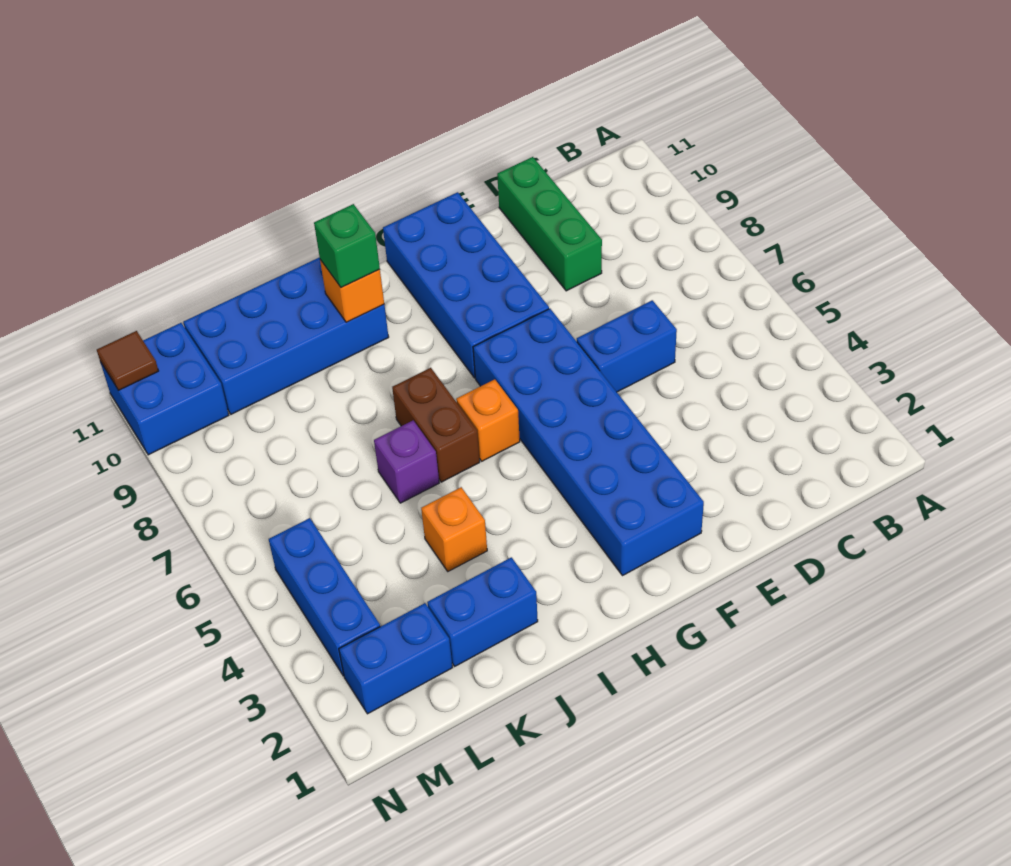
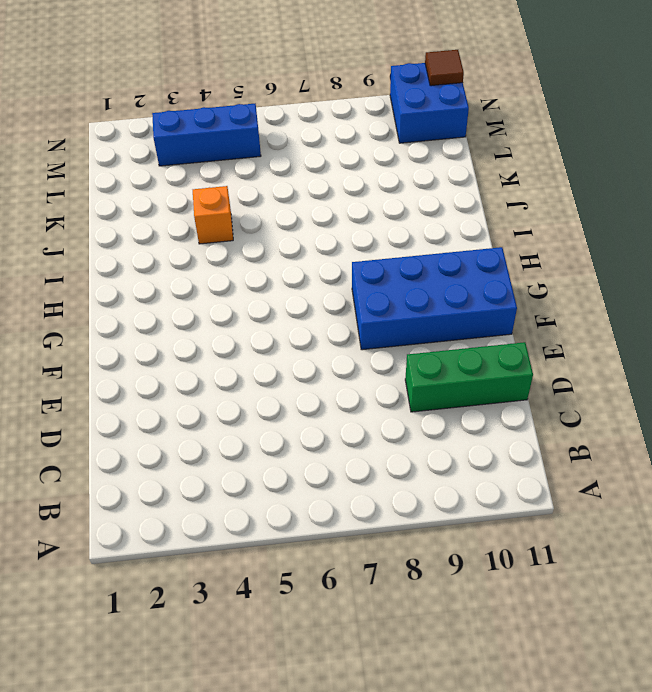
none -> blue 1x2 brick [577,300,677,392]
none -> blue 2x6 brick [473,309,704,576]
none -> orange 1x1 brick [456,379,520,461]

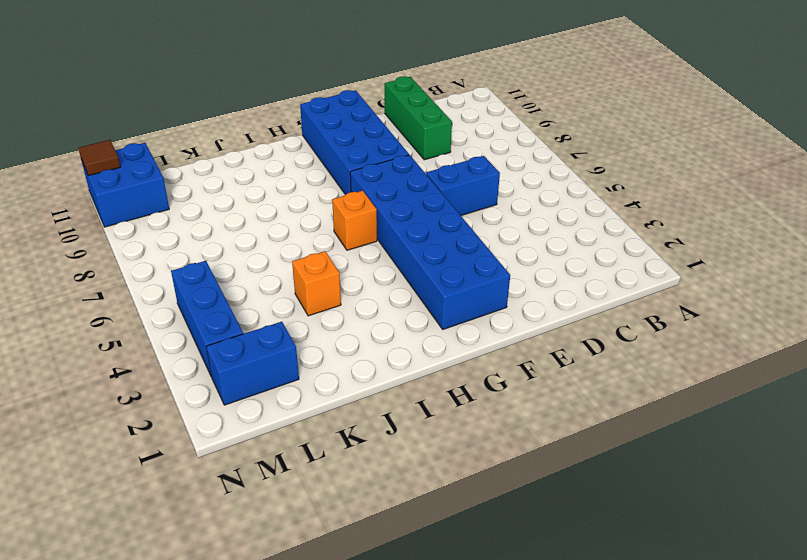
none -> brown 1x2 brick [392,368,480,482]
none -> blue 2x4 brick [183,257,389,414]
none -> blue 1x2 brick [427,557,538,666]

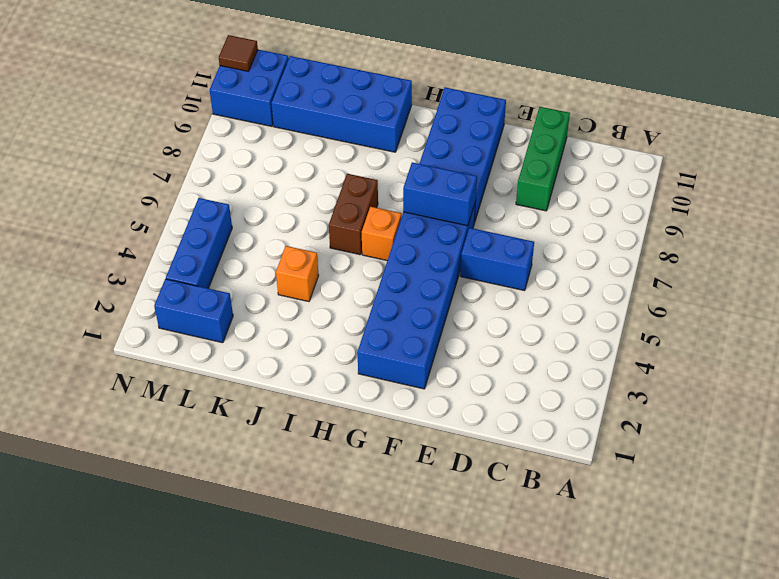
blue 1x2 brick [403,163,477,226] -> blue 1x2 brick moved to [427,557,538,666]
none -> purple 1x1 brick [374,420,439,503]
none -> orange 1x1 brick [320,260,384,322]
none -> green 1x1 brick [314,204,380,288]

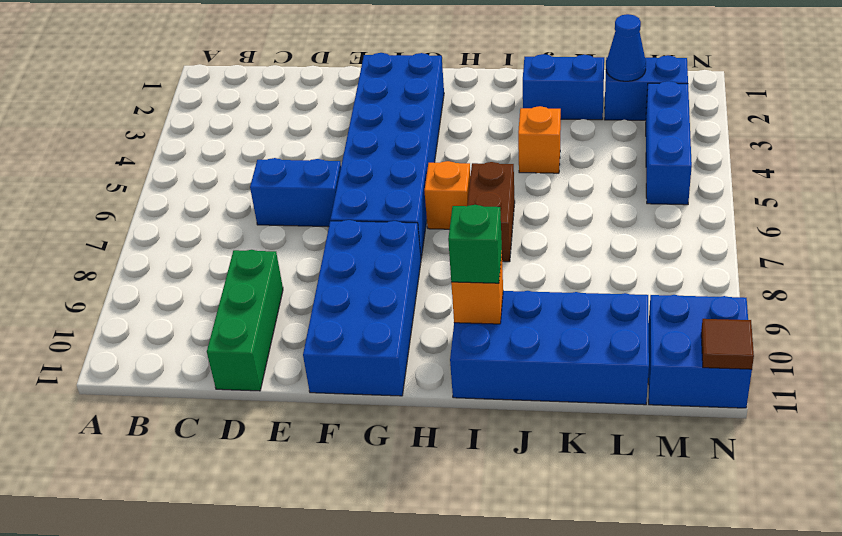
blue 1x1 cone [606,14,646,81] -> none
none -> purple 1x1 brick [374,420,439,503]

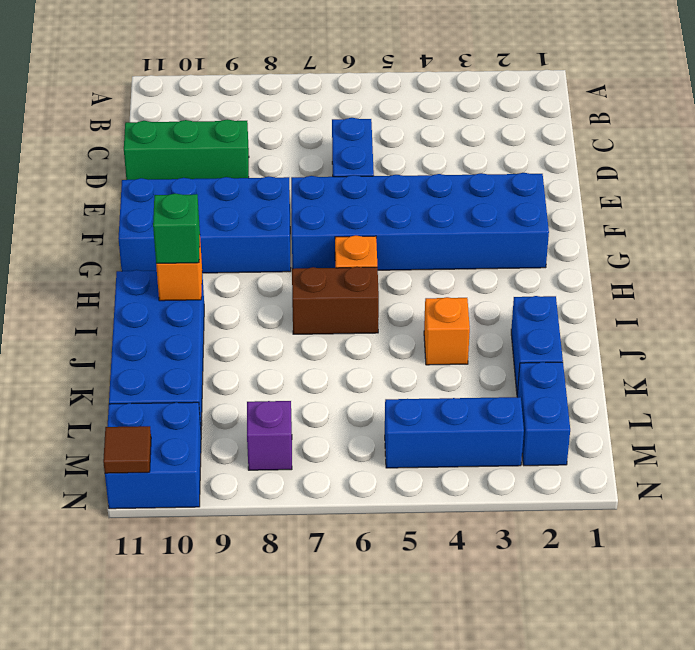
purple 1x1 brick [247,401,292,470] -> purple 1x1 brick moved to [374,420,439,503]

